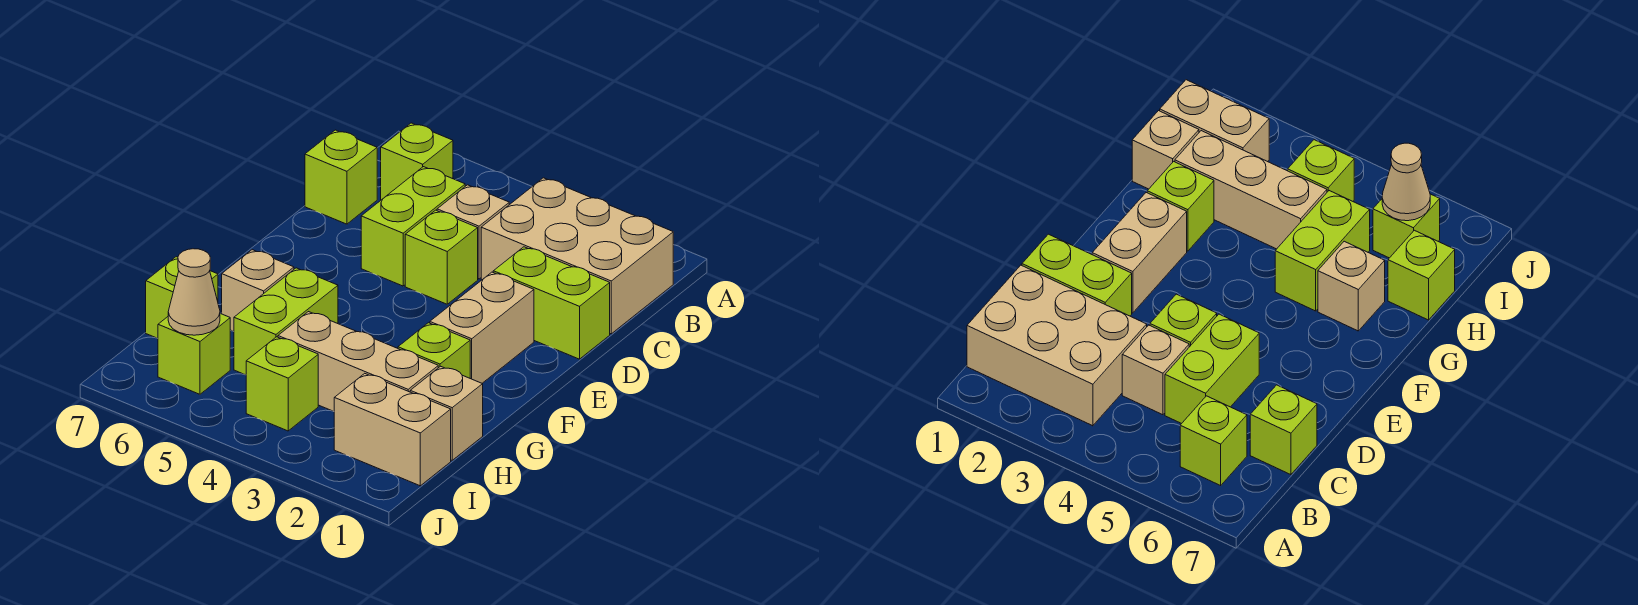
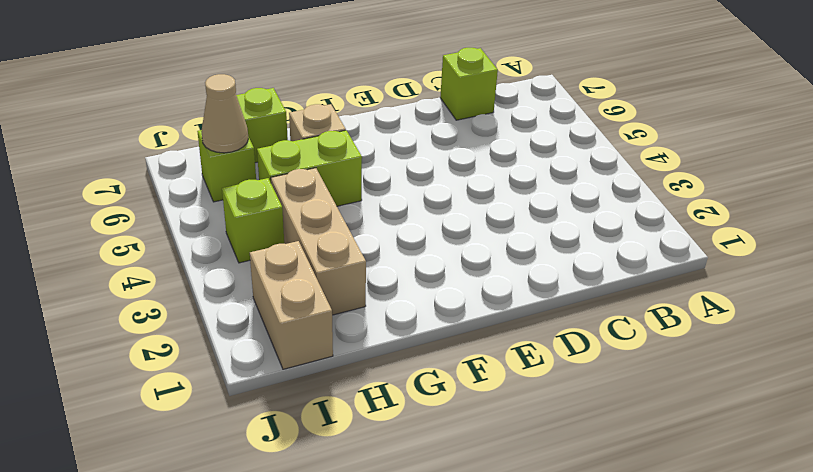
none -> tan 2x3 brick [481,178,673,334]
none -> lime 1x1 brick [381,123,453,200]
none -> tan 1x1 brick [437,185,509,279]

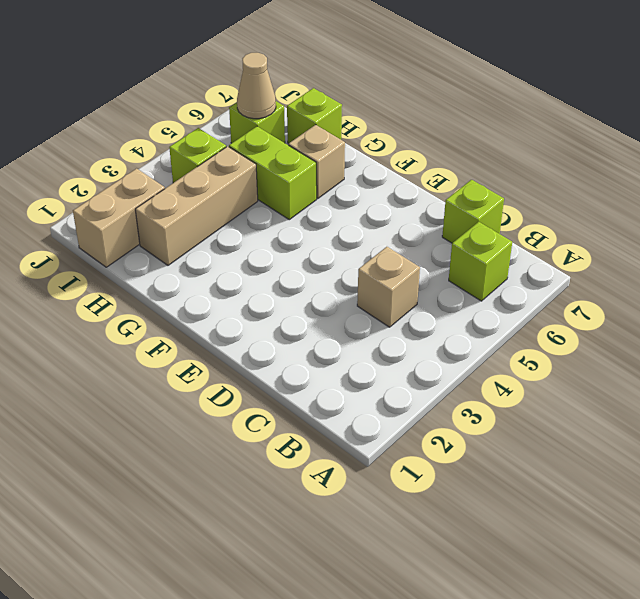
none -> tan 2x3 brick [481,178,673,334]
none -> lime 1x2 brick [361,167,465,286]
none -> lime 1x2 brick [493,247,610,359]

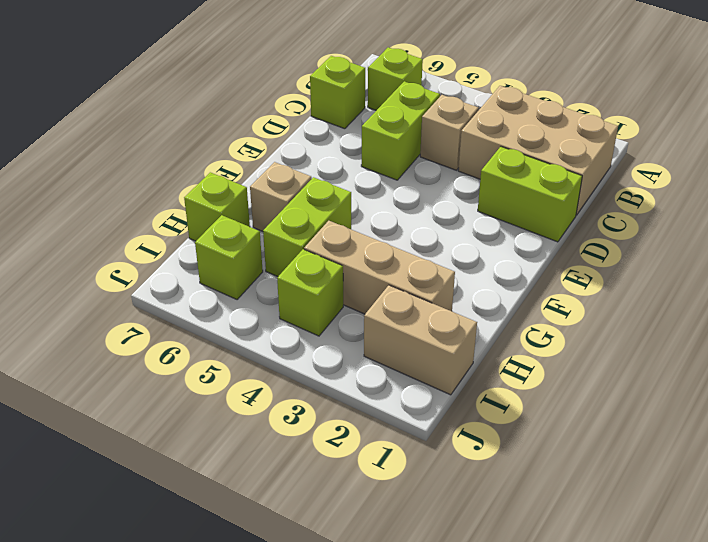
none -> lime 1x1 brick [405,210,478,304]
none -> tan 1x2 brick [430,272,534,383]
none -> lime 1x1 brick [398,323,470,378]

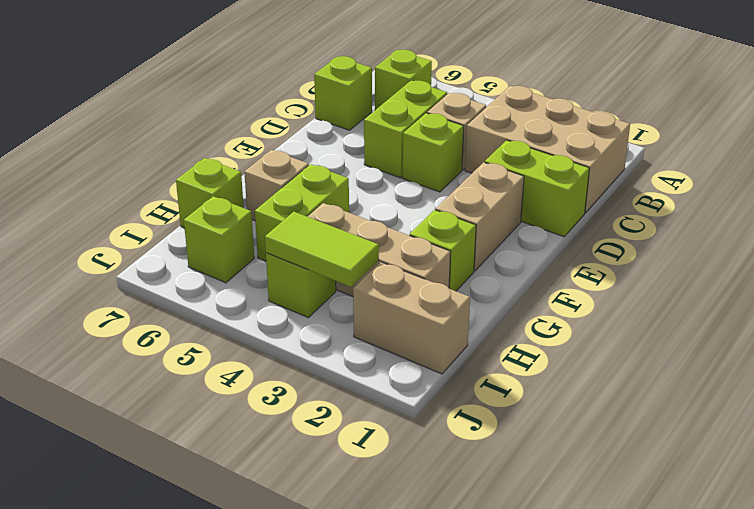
lime 1x2 tile [265,212,379,287] -> none
none -> tan 1x1 brick [410,366,483,460]
none -> tan 1x1 cone [168,249,220,335]

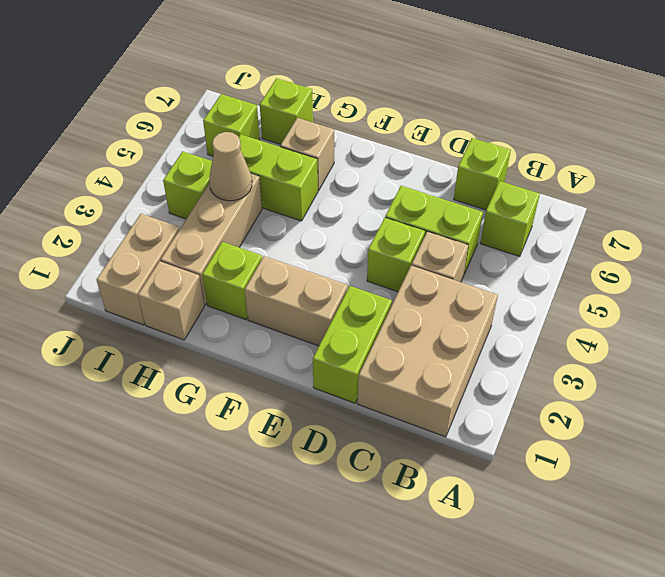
tan 1x1 cone [209,132,252,201] -> tan 1x1 cone moved to [168,249,220,335]

